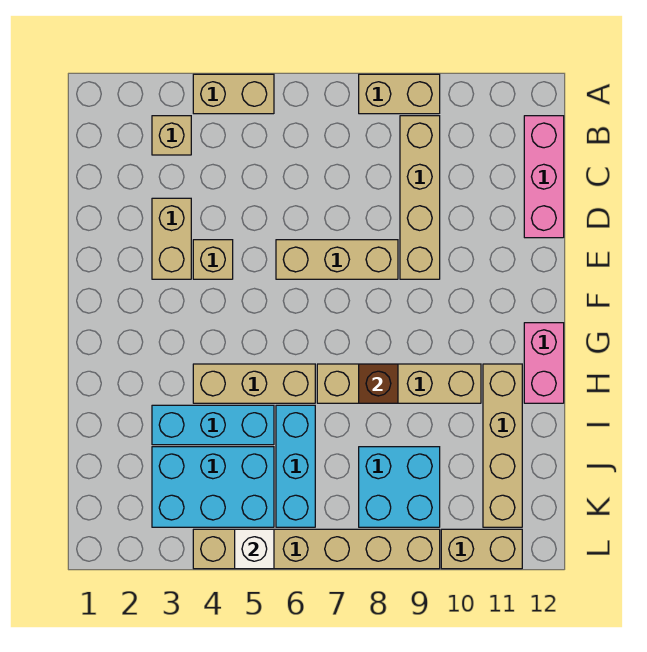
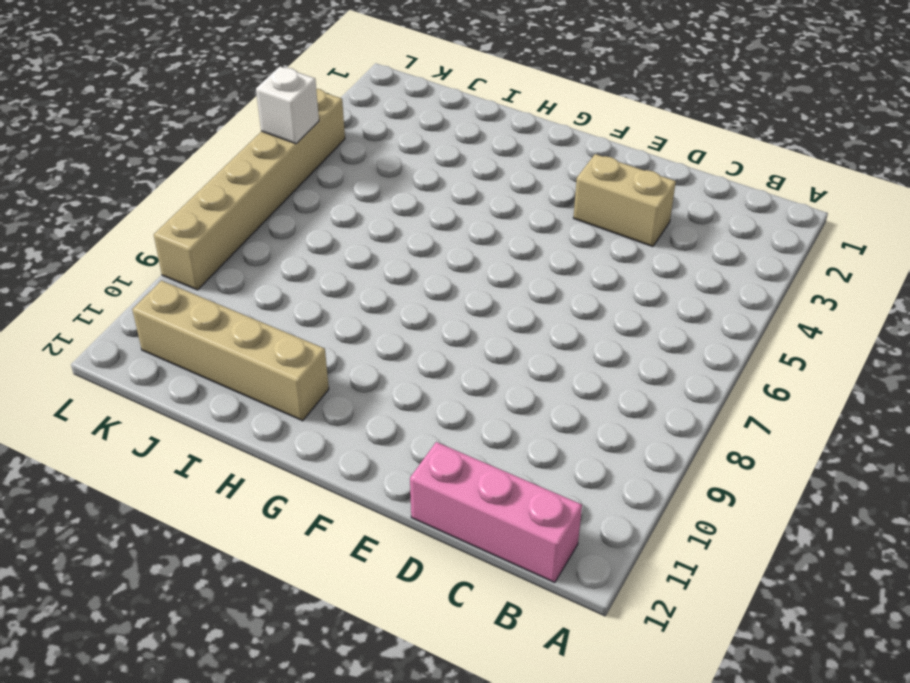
none -> tan 1x2 brick [193,74,274,114]
none -> tan 1x2 brick [359,74,440,114]
none -> tan 1x1 brick [152,116,191,155]

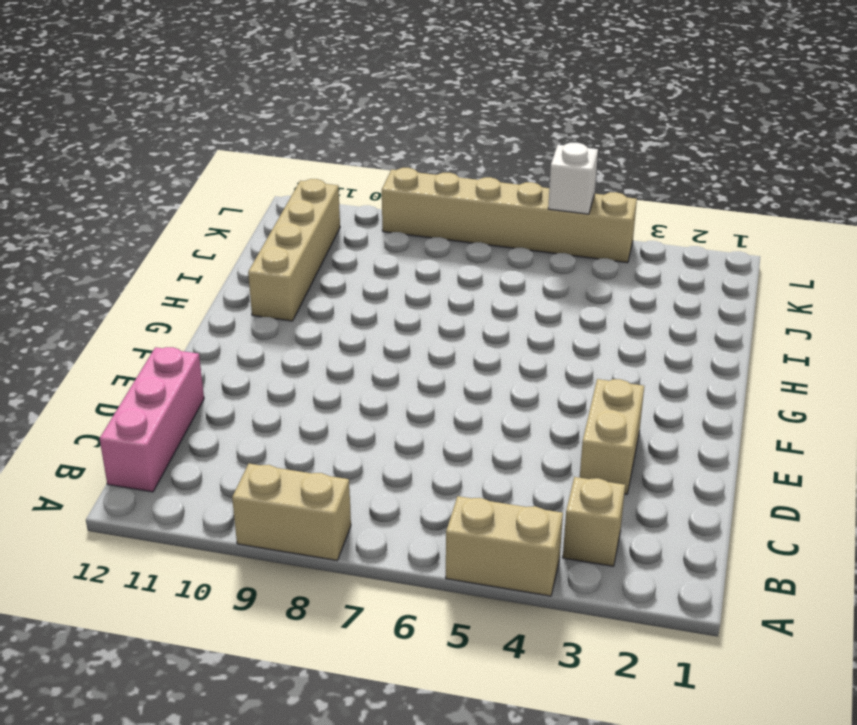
none -> tan 1x4 brick [400,116,440,279]
none -> tan 1x1 brick [193,240,233,279]
none -> tan 1x3 brick [276,240,398,279]

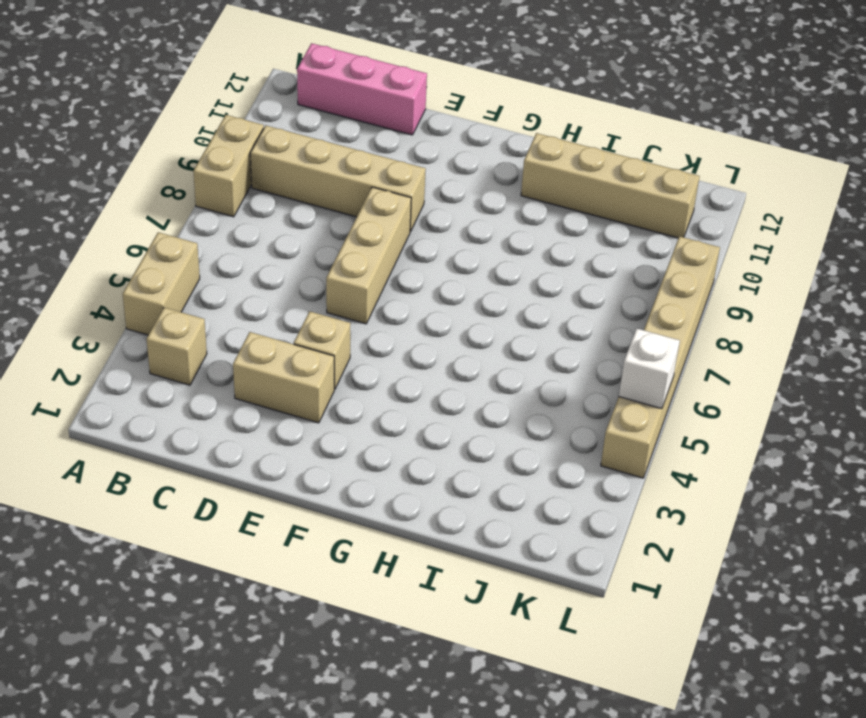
none -> pink 1x2 brick [524,323,564,403]
none -> tan 1x3 brick [193,364,315,403]
none -> tan 1x4 brick [317,364,481,403]

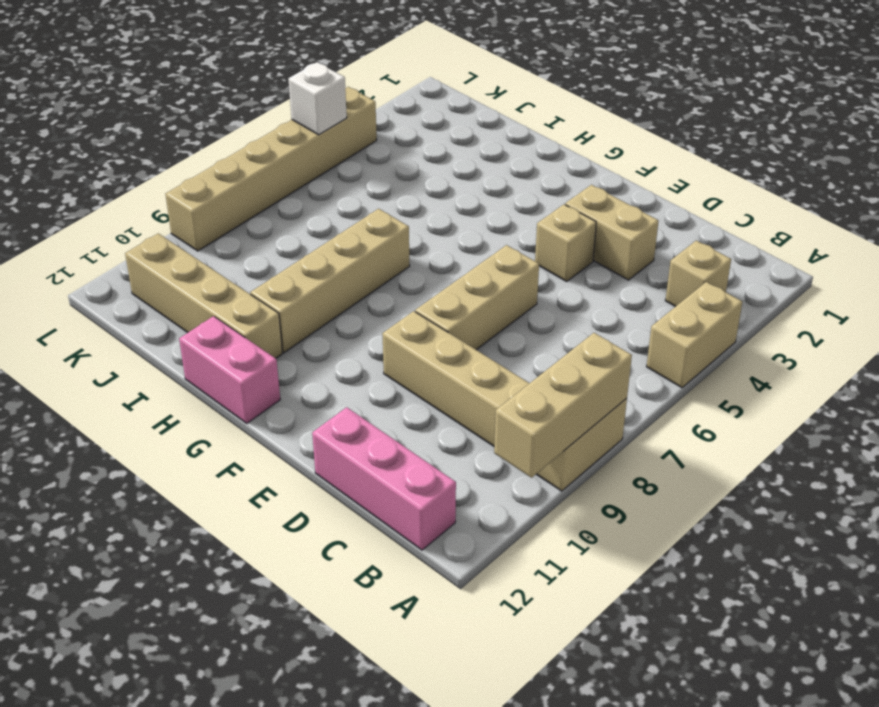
tan 1x3 brick [494,333,632,478] -> tan 1x3 brick moved to [193,364,315,403]
none -> cyan 1x3 brick [152,405,274,445]
none -> cyan 1x3 brick [276,405,315,527]
none -> cyan 2x3 brick [152,447,274,527]

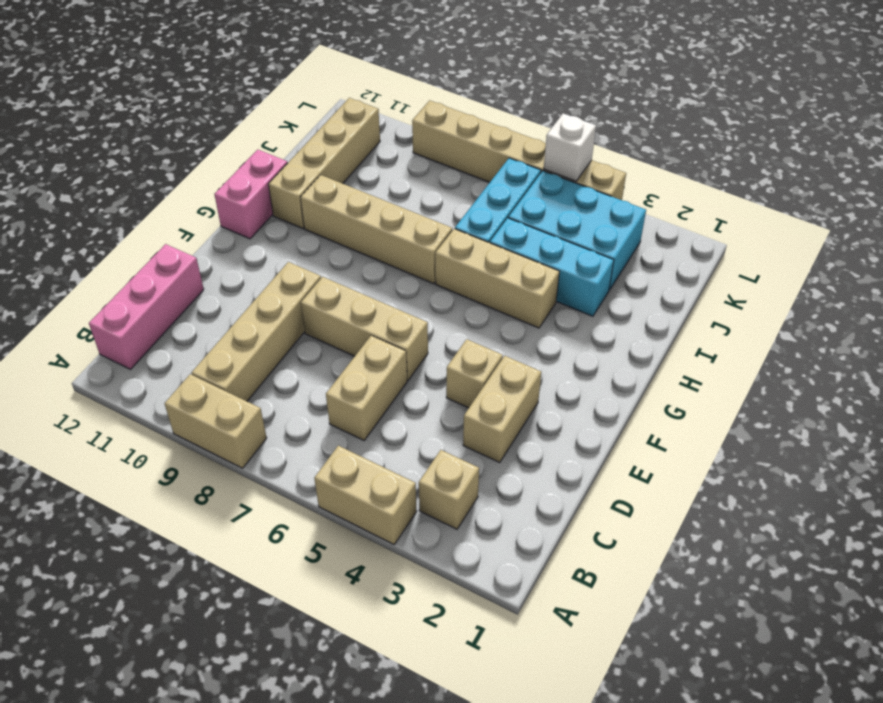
tan 1x2 brick [326,336,407,440] -> tan 1x2 brick turned to [441,529,522,569]
none -> cyan 2x2 brick [359,447,440,527]
none -> brown 1x1 brick [359,364,398,403]

